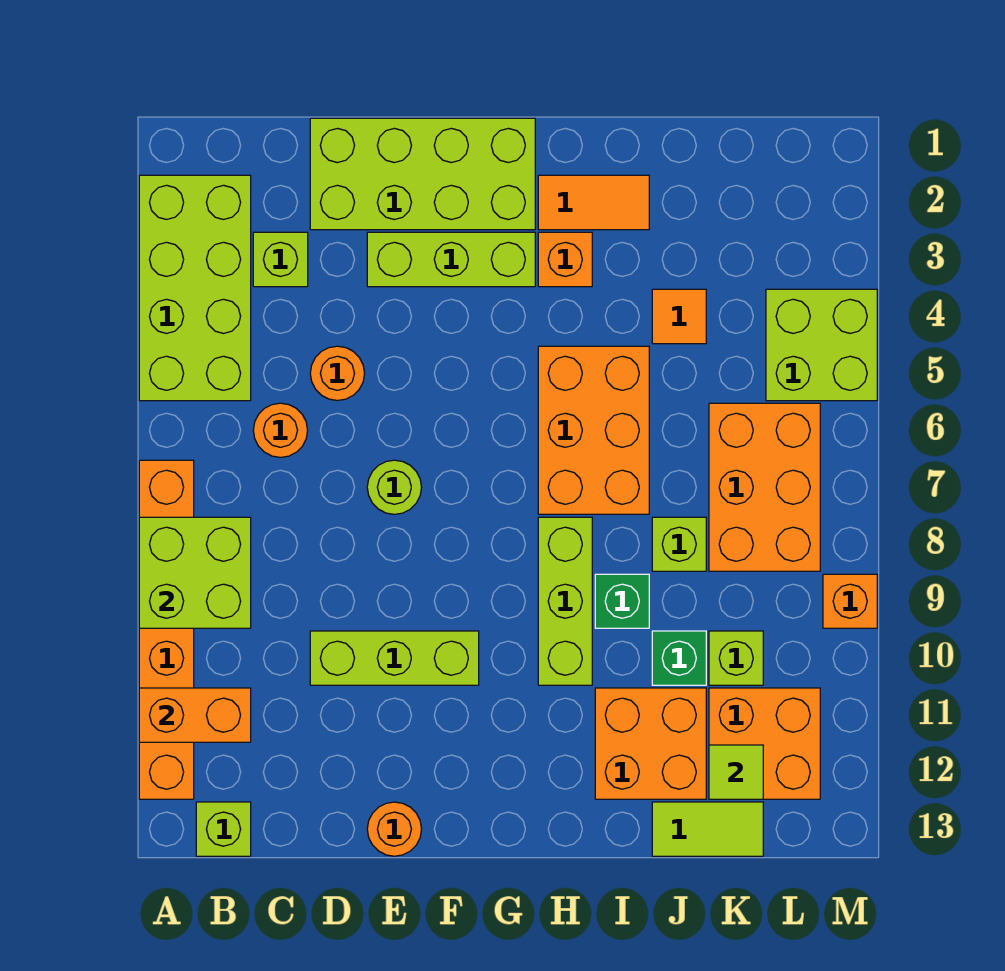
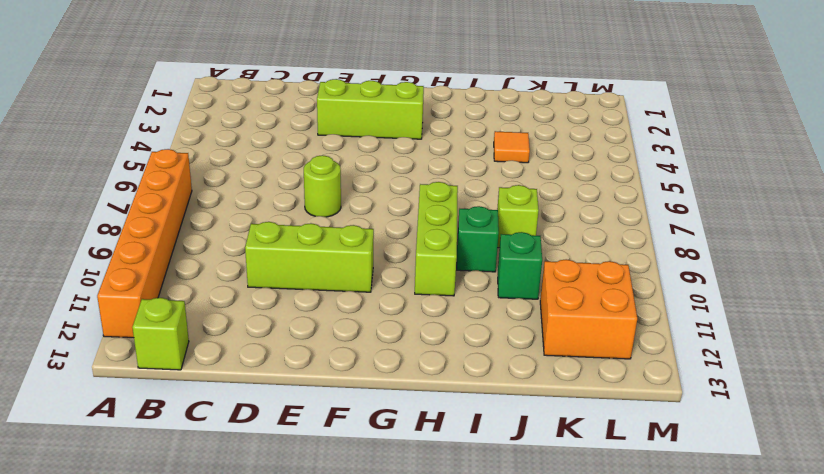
none -> lime 2x4 brick [139,175,251,401]
none -> lime 1x1 brick [253,232,308,287]
none -> orange 1x1 round brick [253,403,308,457]

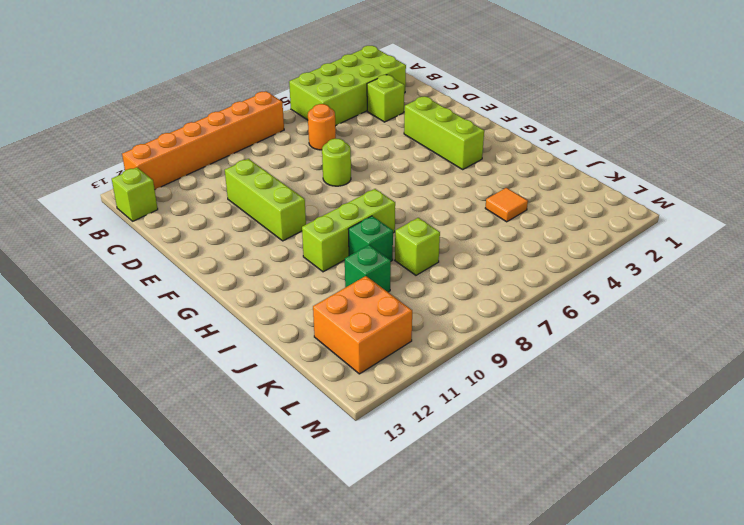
none -> lime 2x4 brick [310,118,535,230]
none -> orange 1x1 round brick [310,346,365,400]
none -> orange 1x1 round brick [367,802,421,856]

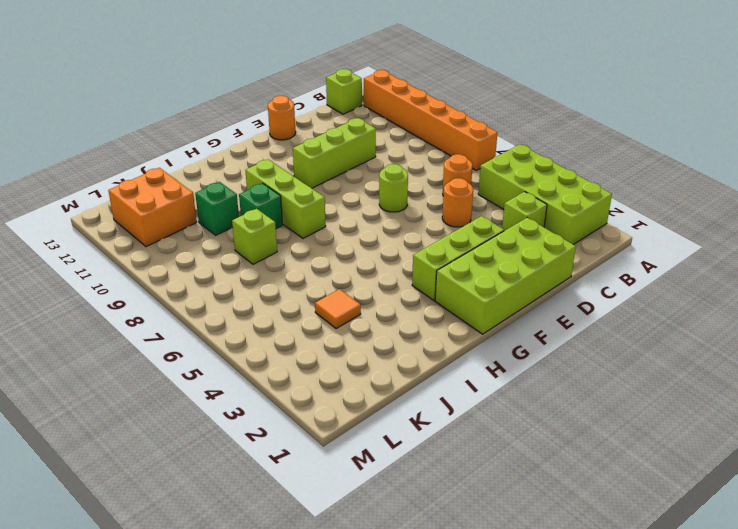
none -> orange 1x2 tile [538,175,649,230]
none -> orange 1x1 brick [538,232,592,287]
none -> orange 2x3 brick [538,346,649,514]

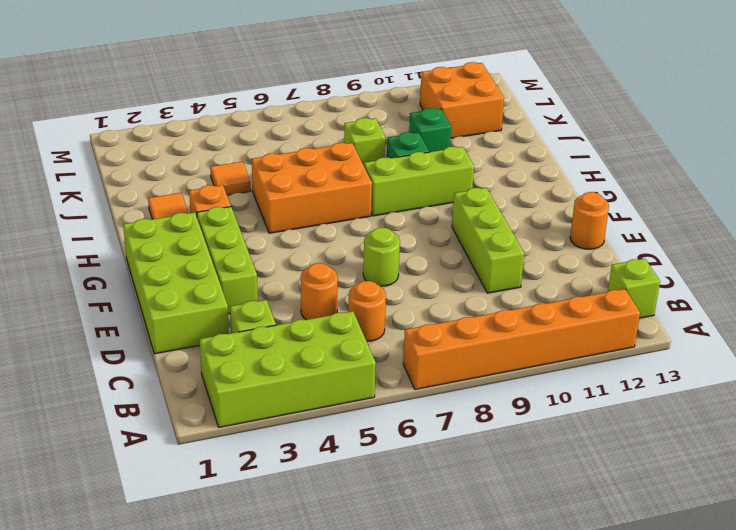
none -> orange 2x2 brick [595,688,706,799]
none -> lime 1x2 tile [652,802,763,856]
none -> orange 2x3 brick [709,403,820,571]

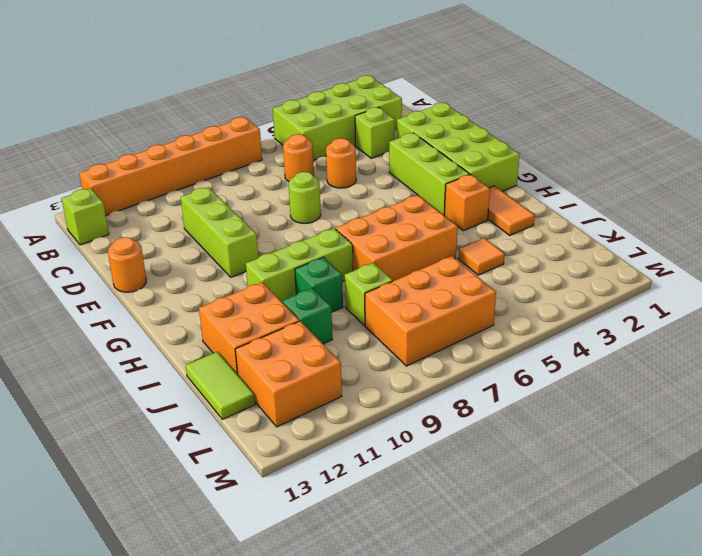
none -> lime 1x1 brick [709,631,763,685]
none -> lime 2x2 brick [766,289,877,401]
none -> orange 1x1 brick [823,574,877,628]

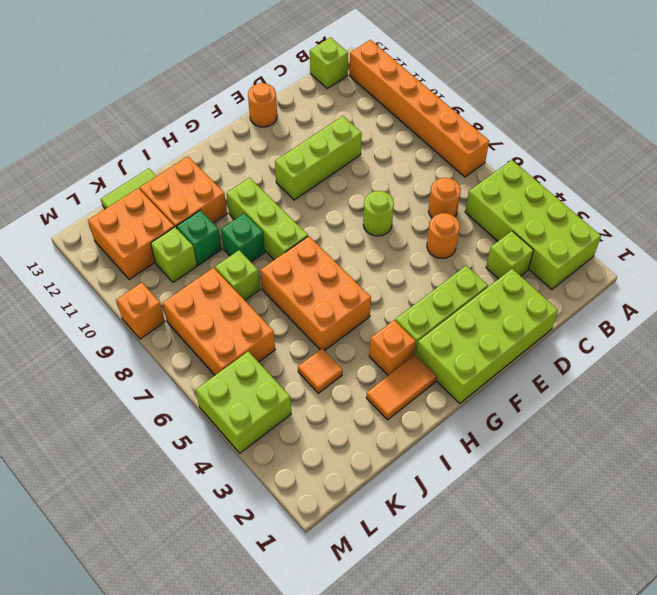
none -> lime 2x2 brick [139,517,251,628]
none -> orange 1x2 brick [139,688,251,742]
none -> lime 1x1 tile [709,745,763,799]

